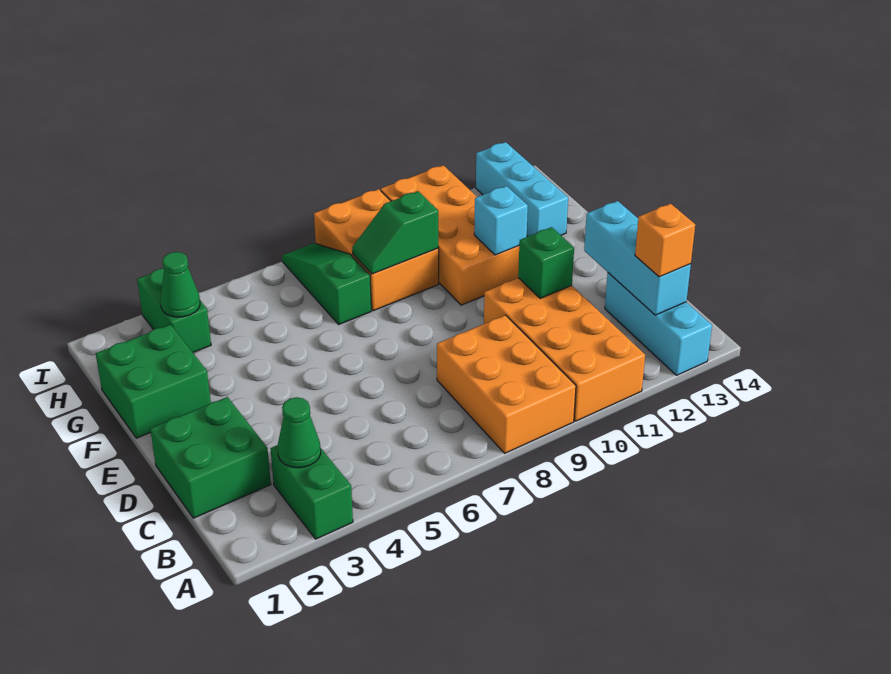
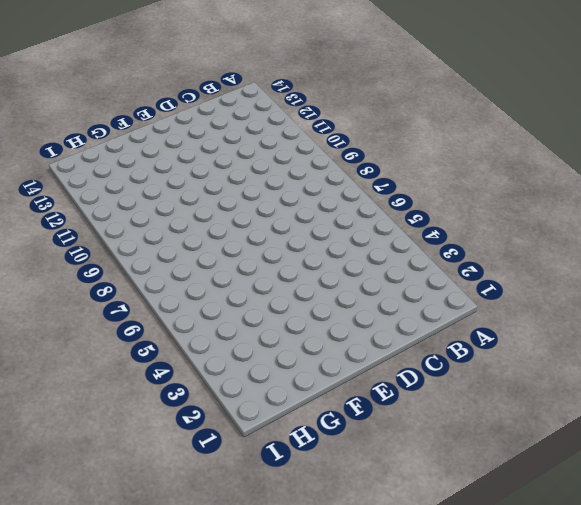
none -> green 1x2 brick [270,445,353,539]
none -> orange 2x3 brick [437,315,576,453]
none -> orange 2x4 brick [484,278,645,421]

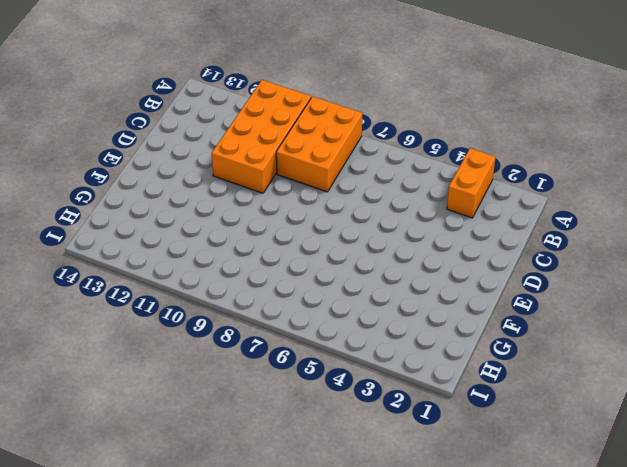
orange 1x2 brick [447,148,496,218] -> green 1x2 brick [270,445,353,539]
none -> cyan 1x3 brick [605,273,712,375]
none -> green 2x2 brick [150,397,271,518]
none -> green 2x2 brick [96,325,211,438]

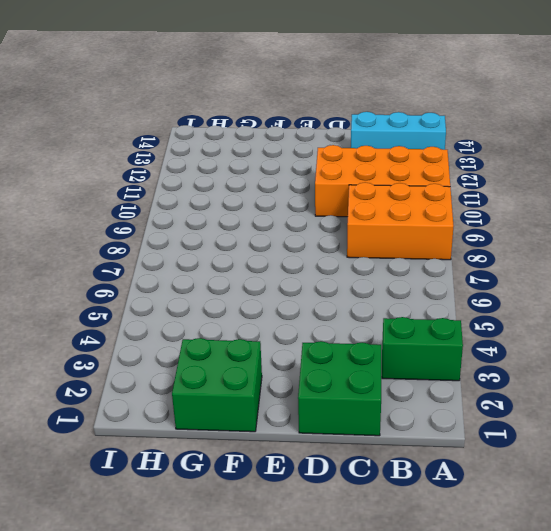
none -> orange 2x4 brick [381,165,519,305]
none -> green 1x3 slope [282,243,371,324]
none -> orange 2x3 brick [314,189,439,311]

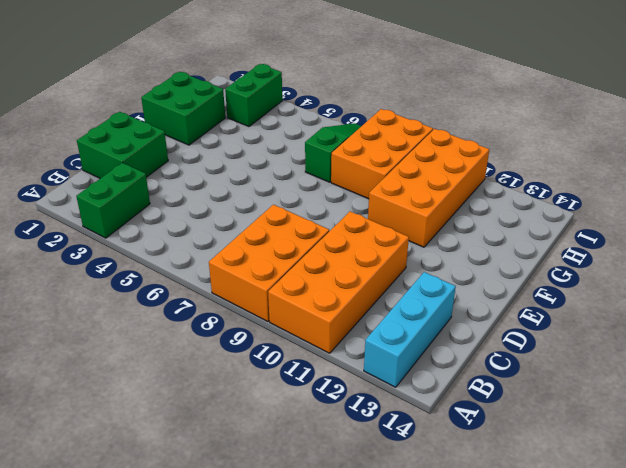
none -> cyan 1x3 brick [476,142,568,237]
none -> green 1x1 cone [278,397,321,468]
none -> cyan 1x3 brick [584,201,691,315]

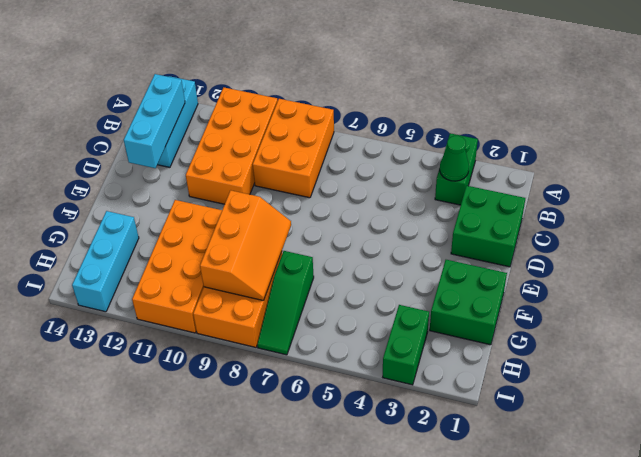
orange 2x3 slope [200,190,291,301] -> green 1x2 slope [352,191,439,274]
none -> green 1x1 brick [518,227,574,298]
none -> cyan 1x1 brick [474,186,528,255]
none -> green 1x1 cone [160,252,200,317]

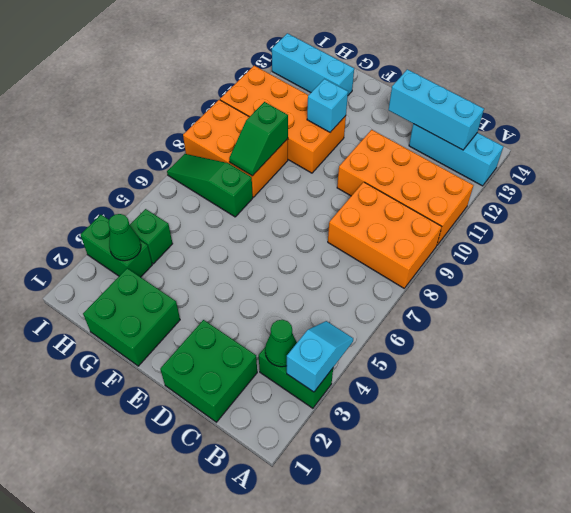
cyan 1x2 slope [287,321,353,392] -> none
green 1x1 brick [130,209,173,264] -> green 1x1 brick moved to [518,227,574,298]
none -> orange 1x1 brick [635,204,695,277]

